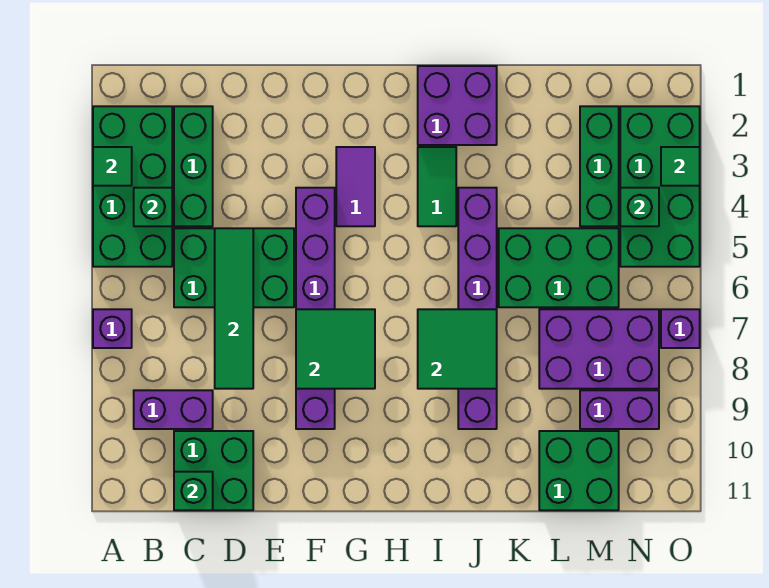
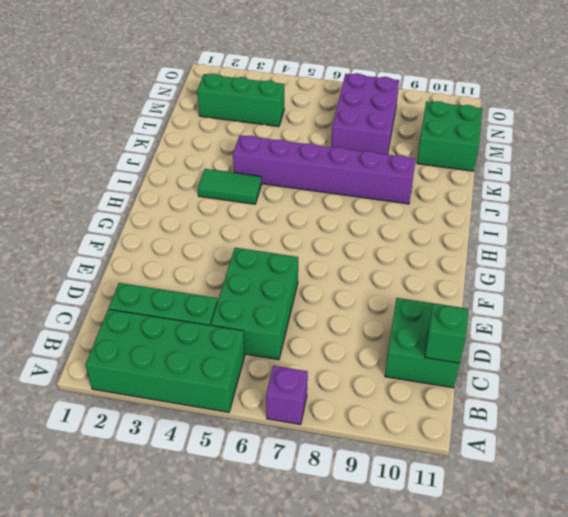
none -> purple 1x2 brick [134,390,213,429]
none -> purple 1x6 brick [296,188,335,429]
none -> purple 1x2 tile [336,147,375,226]

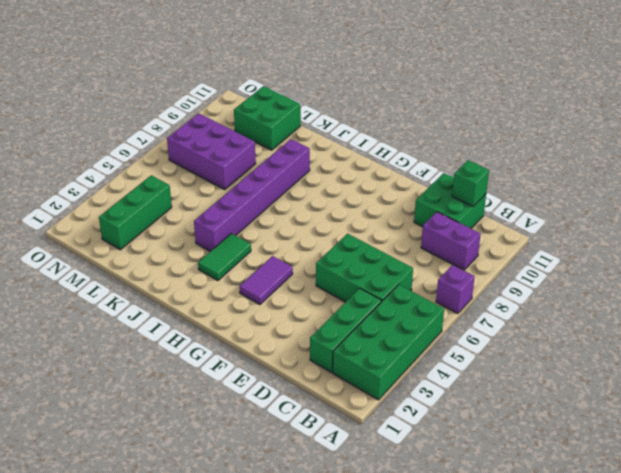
none -> purple 1x6 brick [296,188,335,429]
none -> purple 2x2 brick [418,66,497,145]
none -> green 2x3 brick [499,228,619,307]

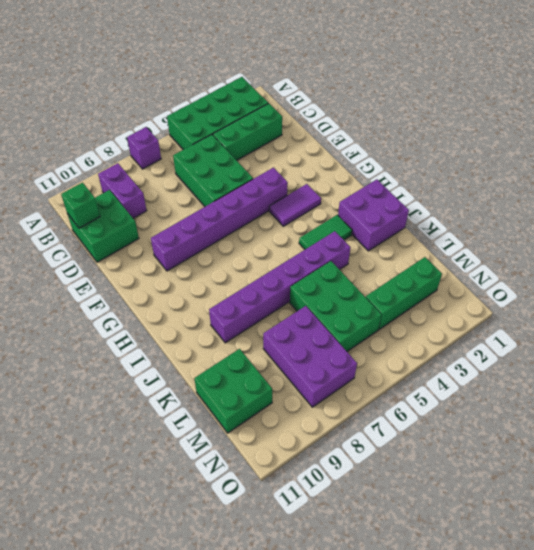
none -> purple 1x2 brick [580,390,659,429]
none -> green 2x4 brick [620,106,700,267]
none -> purple 1x1 brick [661,309,700,348]

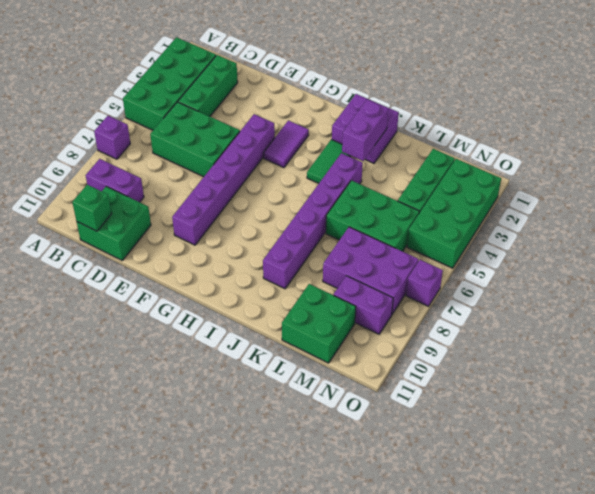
purple 1x2 brick [342,99,388,161] -> none
none -> green 1x1 tile [93,147,132,186]
none -> green 1x1 brick [134,188,172,226]
none -> green 1x4 tile [215,228,253,389]

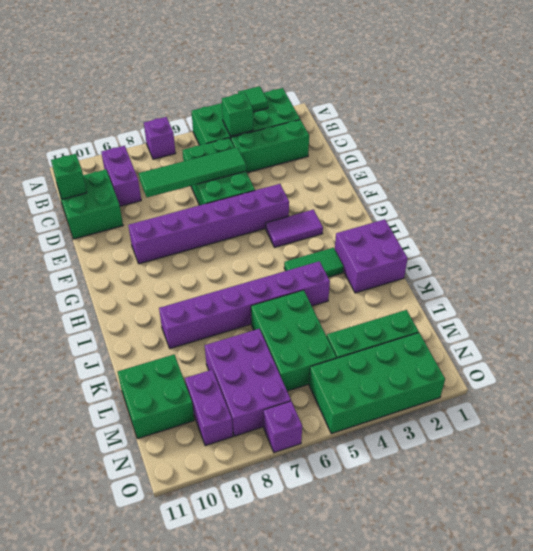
none -> green 2x2 tile [296,309,375,389]
none -> green 2x2 tile [418,309,497,389]
none -> green 1x1 brick [620,188,659,226]

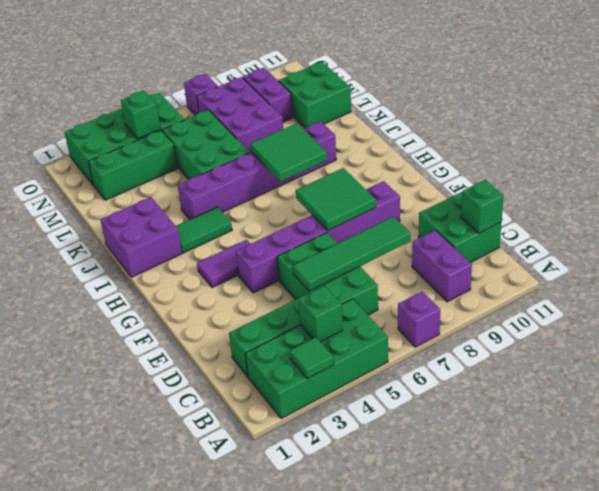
none -> green 1x1 tile [661,147,700,186]

